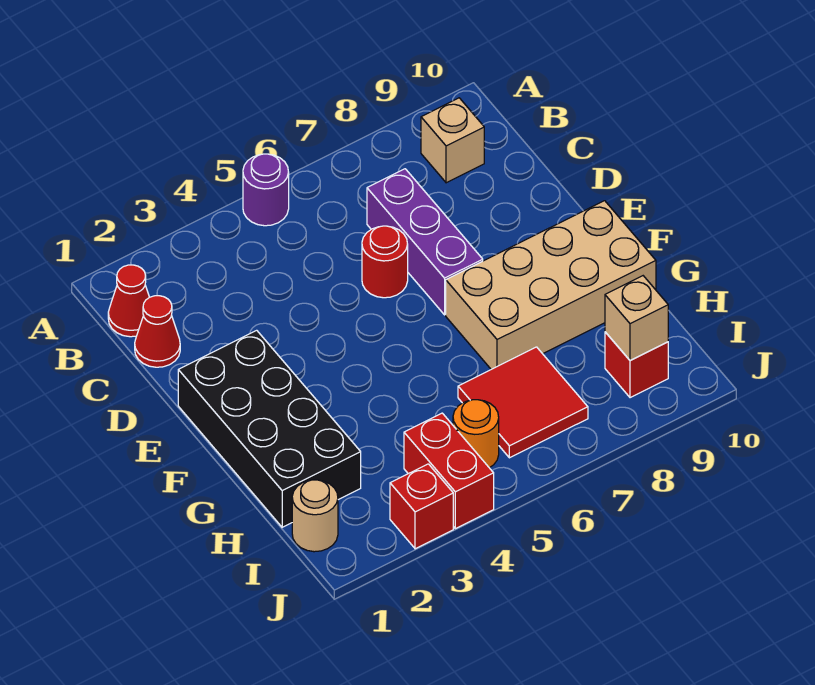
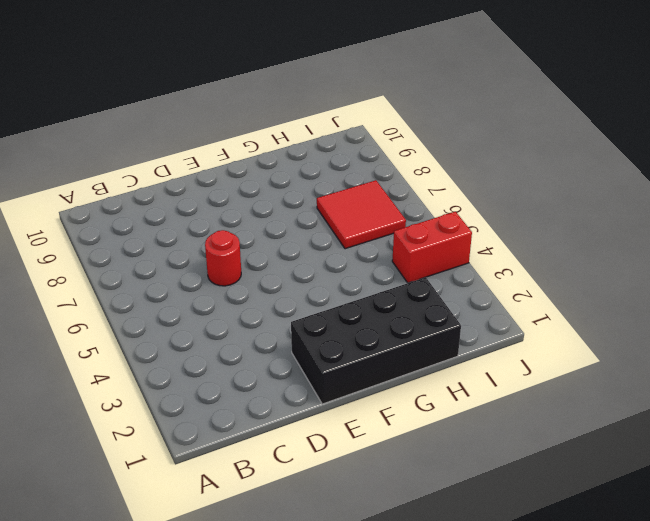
none -> purple 1x1 round brick [243,154,289,226]
none -> red 1x1 cone [108,265,149,337]
none -> tan 1x1 brick [421,98,484,183]

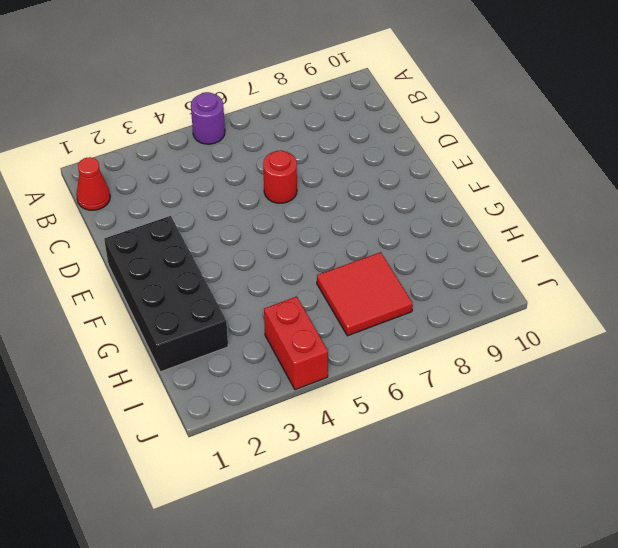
none -> tan 1x1 brick [421,98,484,183]
none -> red 1x1 cone [135,296,180,367]
none -> purple 1x3 brick [367,169,483,315]

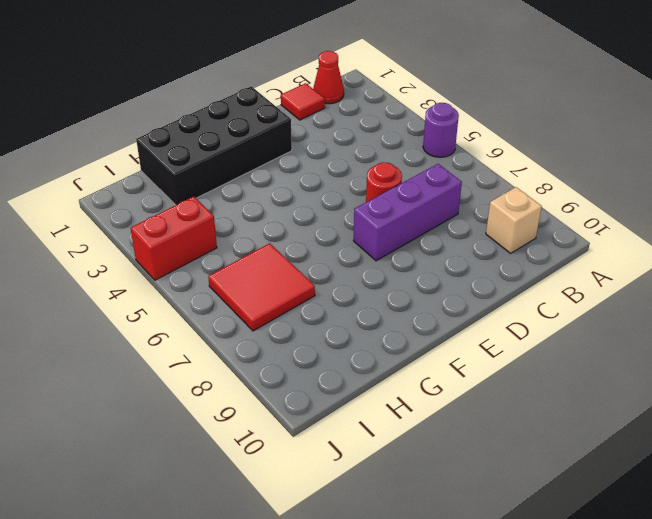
red 1x1 tile [281,83,325,120] -> red 1x1 cone [135,296,180,367]
none -> tan 2x4 brick [446,201,656,369]
none -> tan 1x1 round brick [292,480,338,552]
none -> orange 1x1 round brick [453,400,499,468]

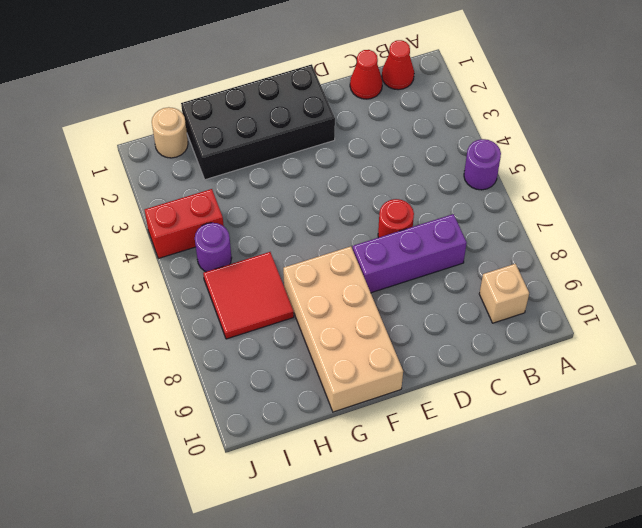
purple 1x1 round brick [195,223,232,272] -> orange 1x1 round brick [453,400,499,468]
none -> red 1x1 brick [605,332,668,398]
none -> red 1x1 brick [390,464,453,549]
none -> tan 1x1 brick [605,276,668,361]

